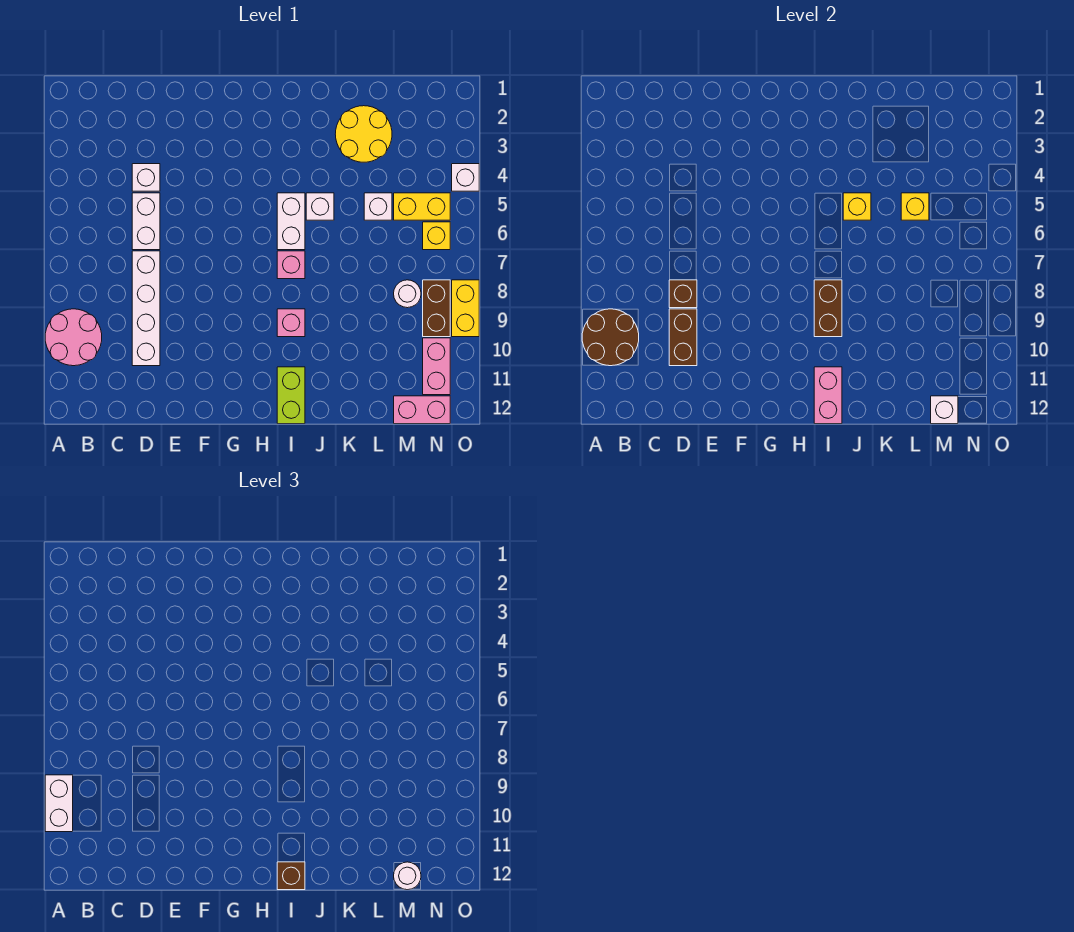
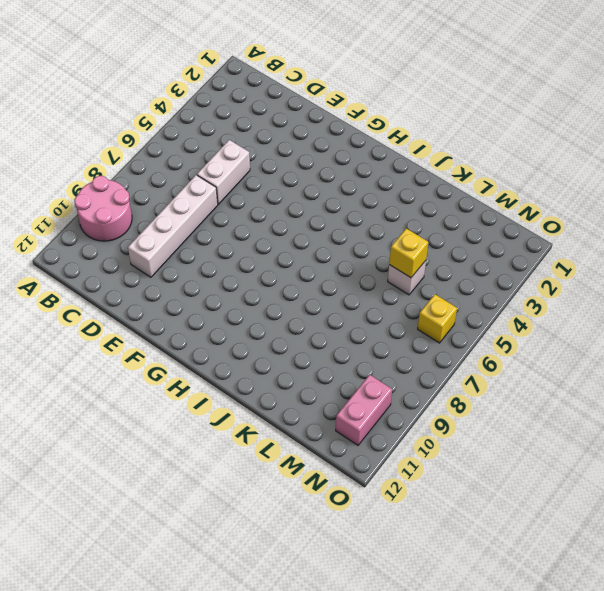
none -> white 1x1 brick [132,164,160,191]
none -> white 1x2 brick [277,193,305,250]
none -> pink 1x1 brick [277,251,305,279]
none -> pink 1x1 brick [277,309,305,337]

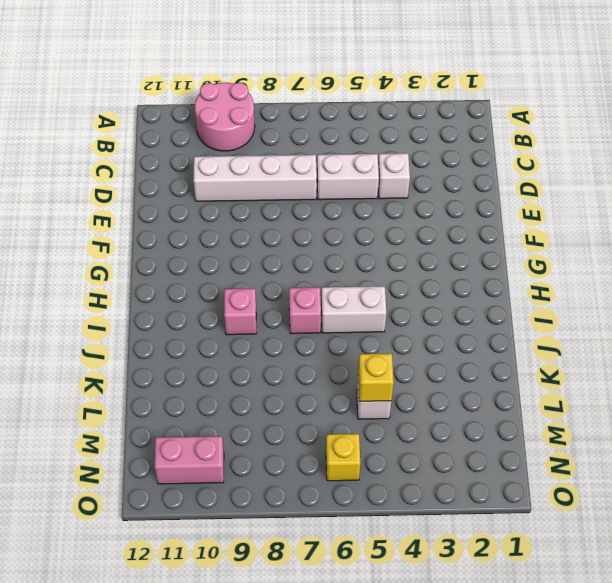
none -> lime 1x2 brick [277,367,305,424]
none -> white 1x1 brick [306,193,334,220]
none -> yellow 2x2 round brick [335,106,392,162]
none -> yellow 1x2 brick [394,193,450,220]

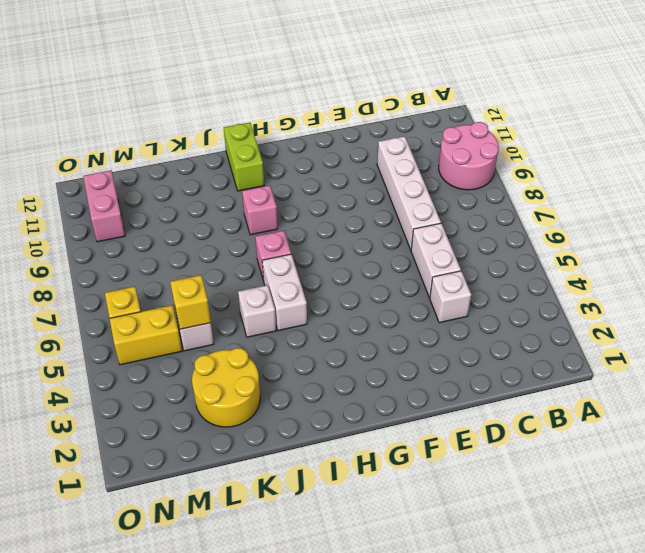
none -> white 1x1 round brick [394,280,421,308]
none -> pink 1x2 brick [394,396,450,424]
none -> brown 1x2 brick [423,280,450,337]
none -> white 1x1 brick [452,164,479,191]

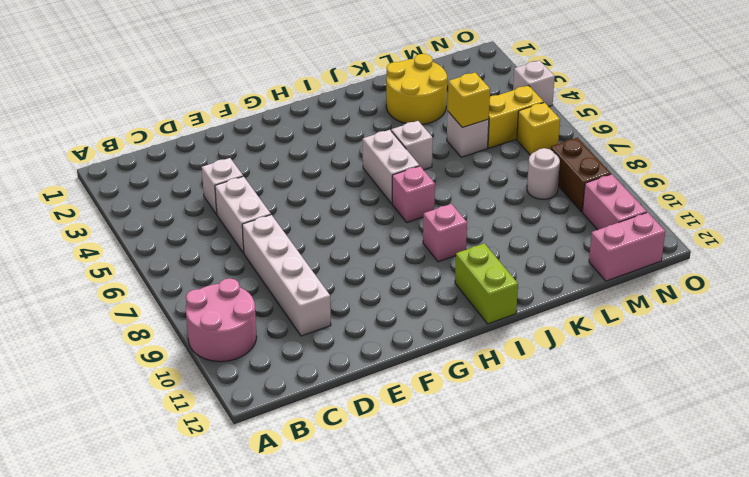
none -> yellow 1x2 brick [452,280,479,337]
none -> brown 2x2 round brick [582,309,639,366]
none -> brown 1x1 brick [669,280,697,308]
none -> brown 1x2 brick [669,309,697,366]

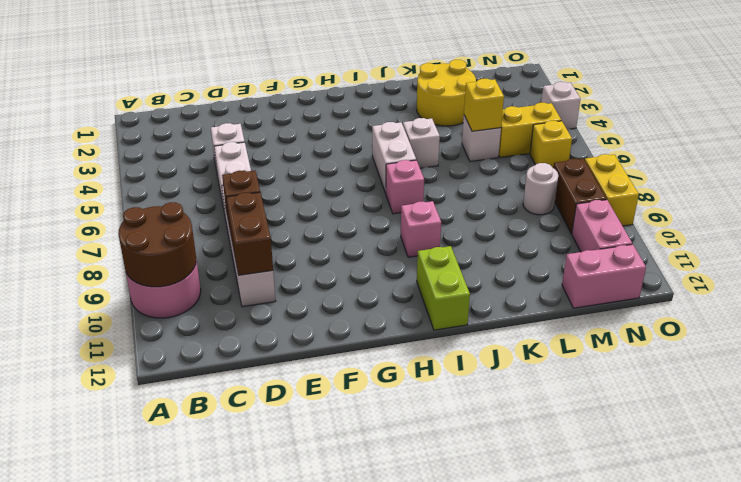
none -> brown 1x2 brick [814,280,842,337]
none -> pink 1x2 brick [814,367,842,424]
none -> yellow 1x1 brick [843,193,871,220]
none -> white 1x1 brick [931,396,958,424]

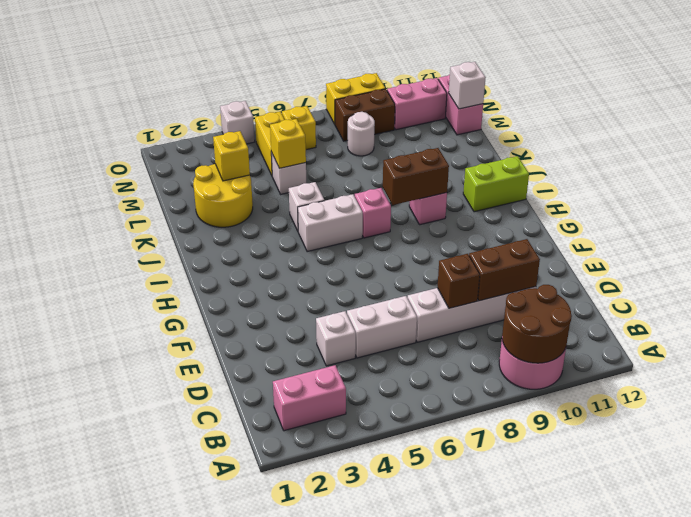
pink 1x2 brick [273,365,346,431] -> pink 1x2 brick moved to [814,367,842,424]
yellow 1x1 brick [213,131,250,181] -> yellow 1x1 brick moved to [843,193,871,220]
none -> white 1x2 brick [45,775,73,832]
none -> brown 1x1 brick [277,862,305,890]
none -> white 1x1 round brick [394,862,421,890]

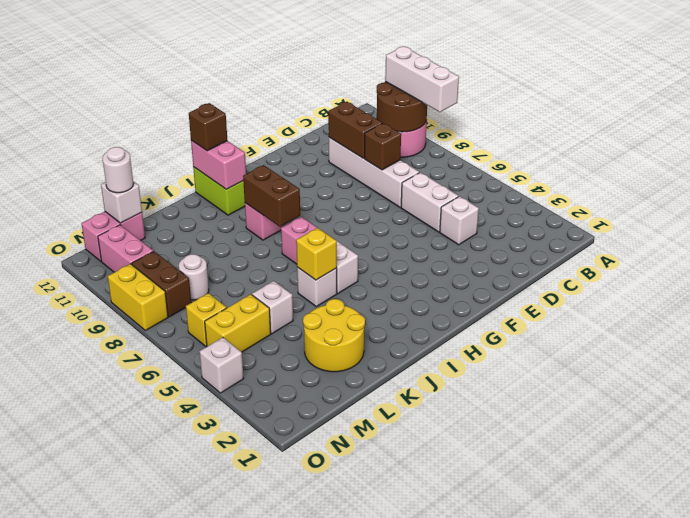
white 1x3 brick [385,47,459,112] -> white 1x2 brick [45,775,73,832]
none -> yellow 1x1 brick [901,193,929,220]

